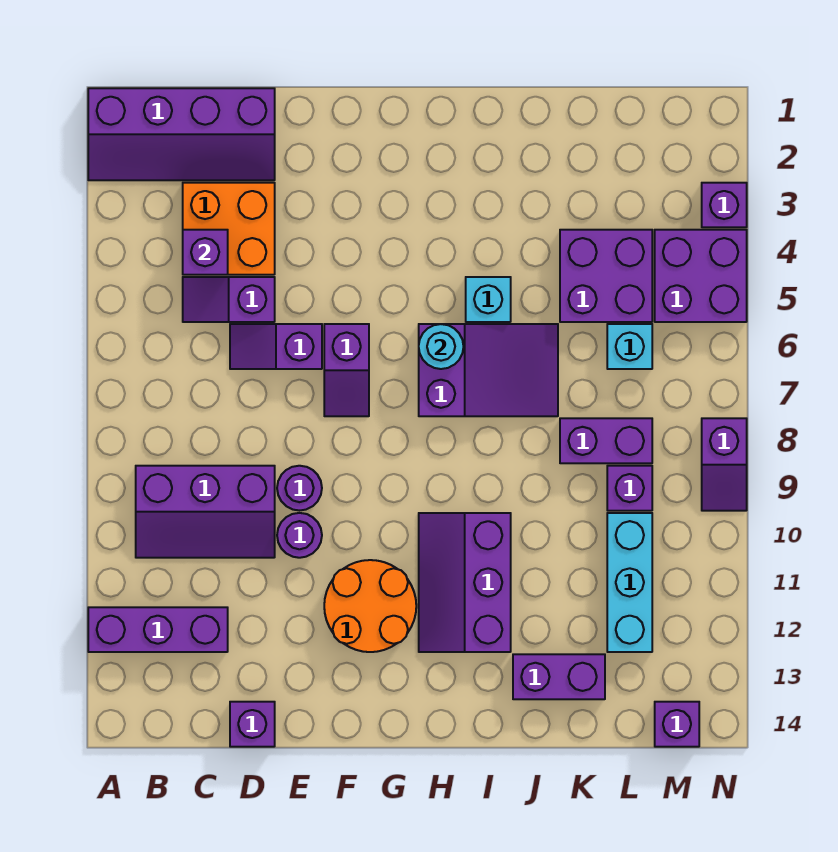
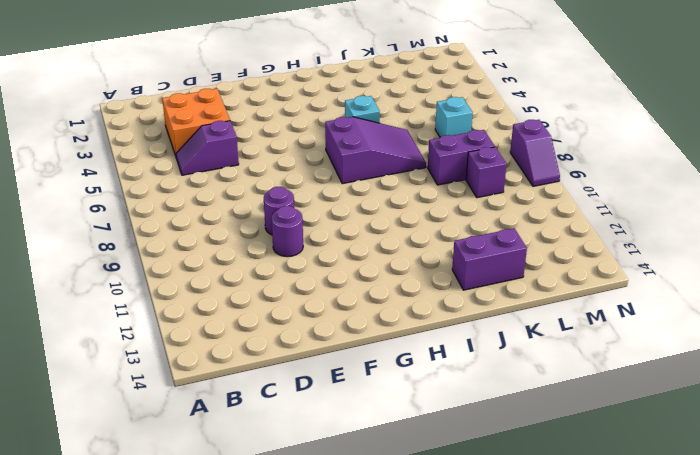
none -> purple 2x4 slope [88,88,275,180]
none -> purple 1x3 brick [88,607,228,652]
none -> purple 2x3 slope [136,466,275,558]

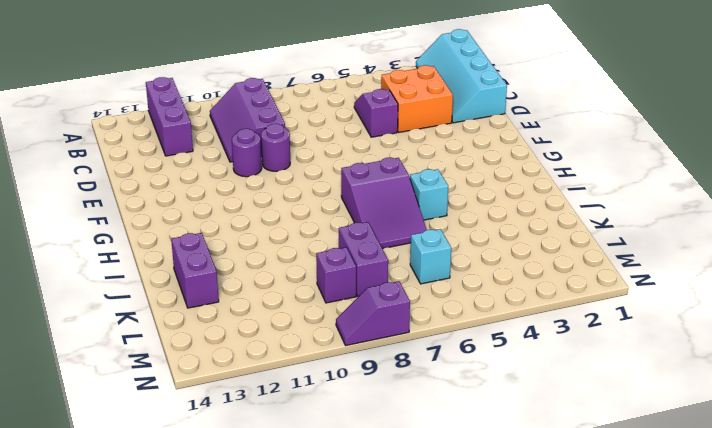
cyan 2x4 slope [416,29,507,123] -> purple 2x4 slope [88,88,275,180]
none -> purple 1x2 slope [230,324,322,369]
none -> purple 1x1 brick [230,702,275,747]
none -> purple 1x2 slope [324,324,369,416]

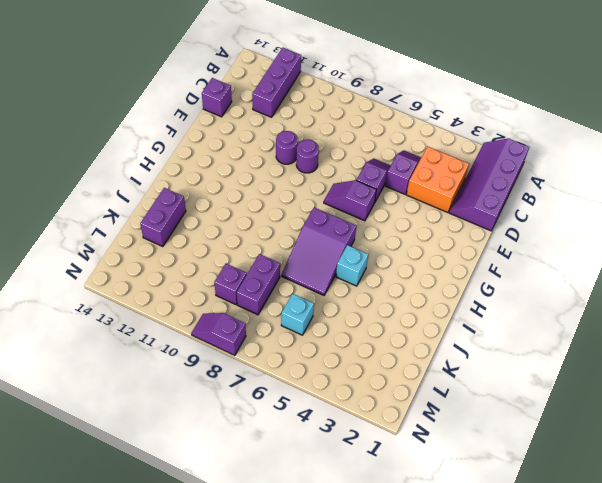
none -> purple 2x3 slope [136,466,275,558]
none -> orange 2x2 round brick [324,560,416,652]
none -> purple 2x3 slope [419,513,511,652]

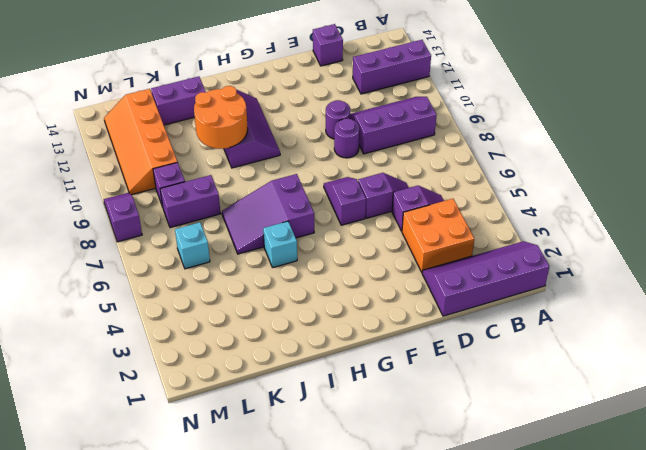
orange 2x2 round brick [194,86,248,149] -> orange 2x2 round brick moved to [324,560,416,652]
orange 2x4 slope [104,89,177,195] -> cyan 1x3 brick [607,513,652,652]
none -> purple 2x2 brick [560,230,652,322]
none -> purple 2x2 brick [655,230,747,322]
none -> purple 1x1 brick [655,702,699,747]

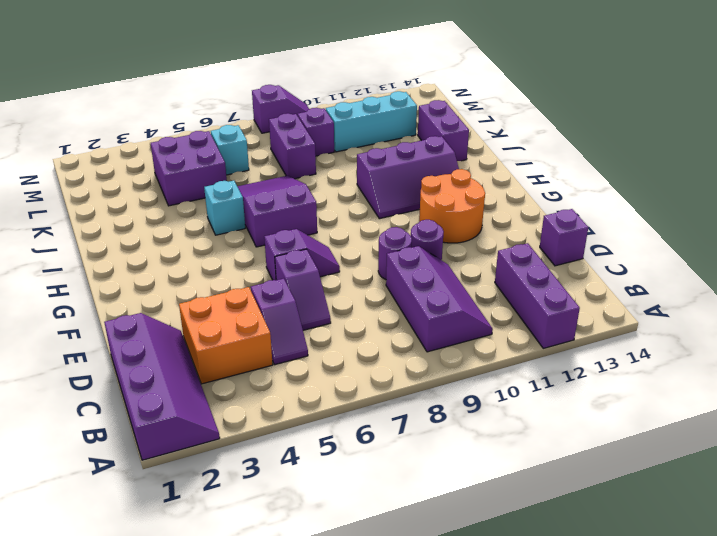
none -> purple 2x2 brick [655,230,747,322]
none -> purple 1x1 brick [655,702,699,747]
none -> purple 1x1 brick [702,183,747,227]

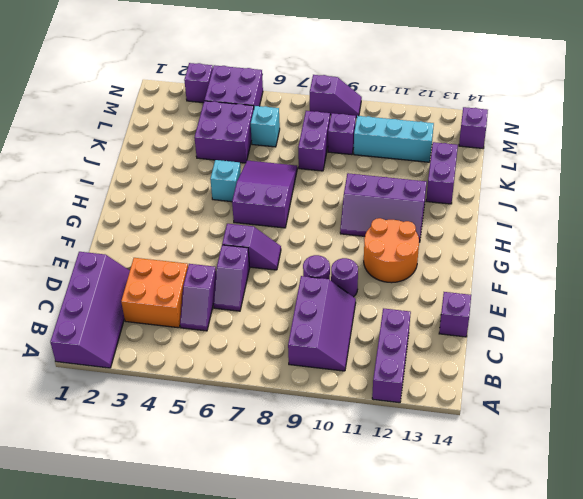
none -> purple 1x1 brick [183,230,228,275]
none -> cyan 1x1 round brick [419,324,463,369]

